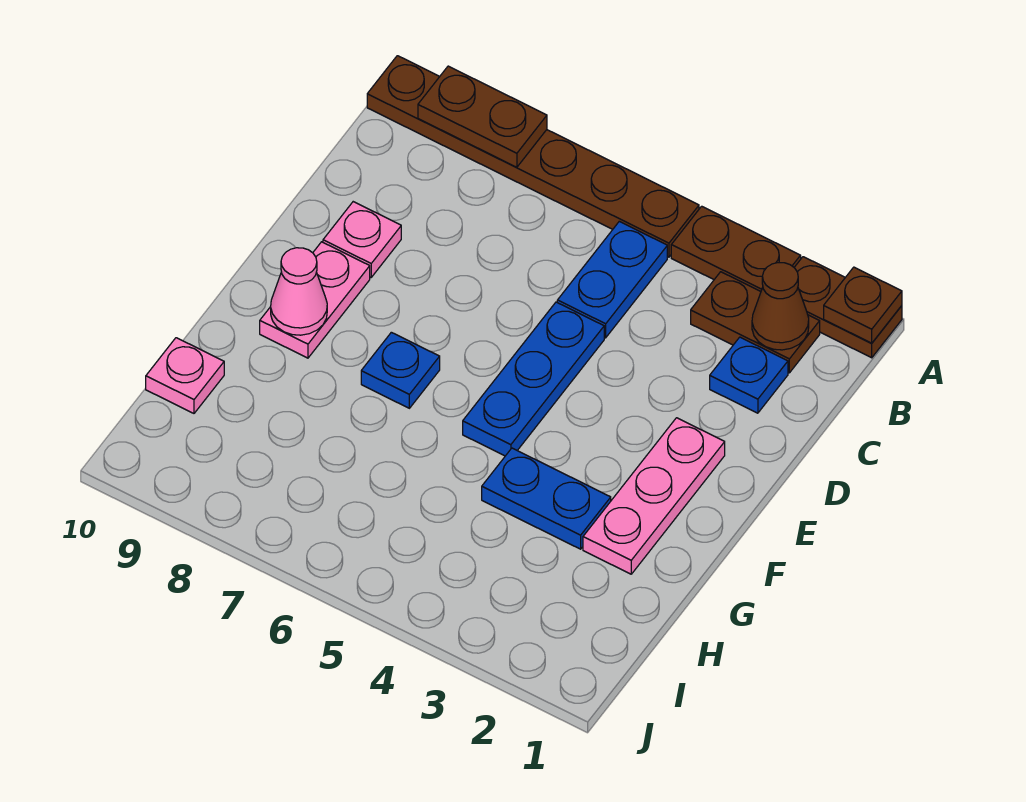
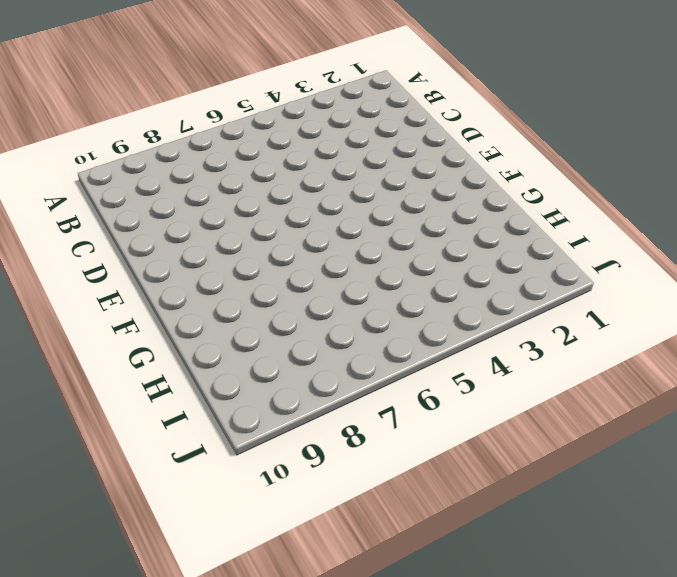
none -> brown 1x2 plate [794,257,902,358]
none -> brown 1x2 plate [671,206,801,291]
none -> brown 1x6 plate [367,56,699,257]

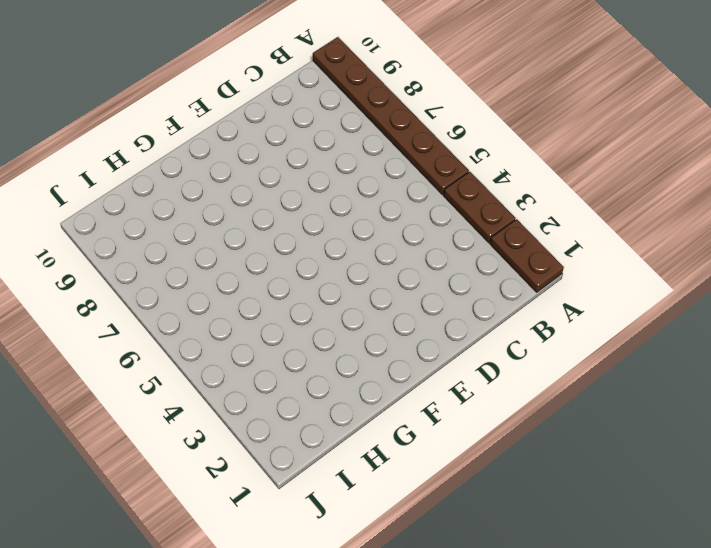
none -> brown 1x2 plate [691,272,820,373]
none -> blue 1x2 plate [557,221,667,338]
none -> blue 1x1 plate [710,337,788,413]

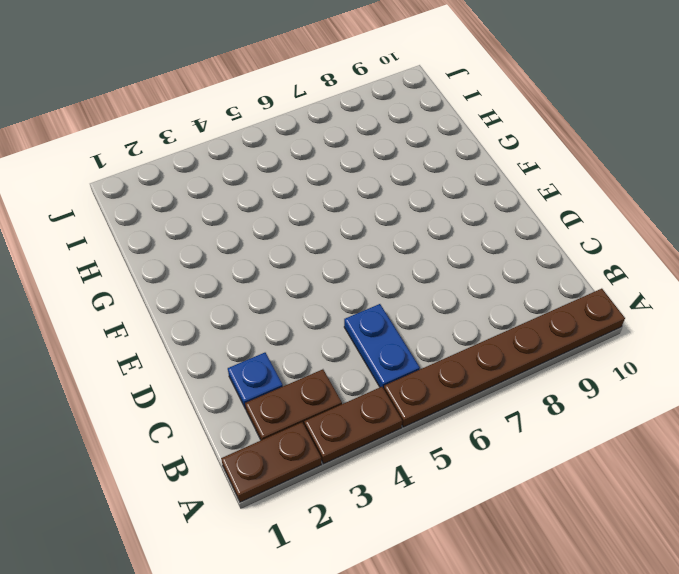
none -> blue 1x3 plate [463,302,604,456]
none -> pink 1x1 plate [323,202,401,277]
none -> pink 1x3 plate [583,418,725,574]

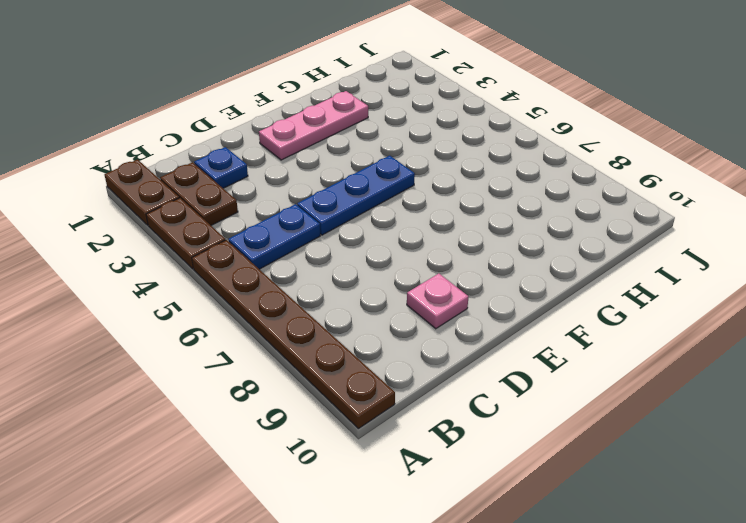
none -> pink 1x2 plate [260,242,370,358]
none -> blue 1x1 plate [361,332,440,408]
none -> blue 1x2 plate [482,448,611,549]

